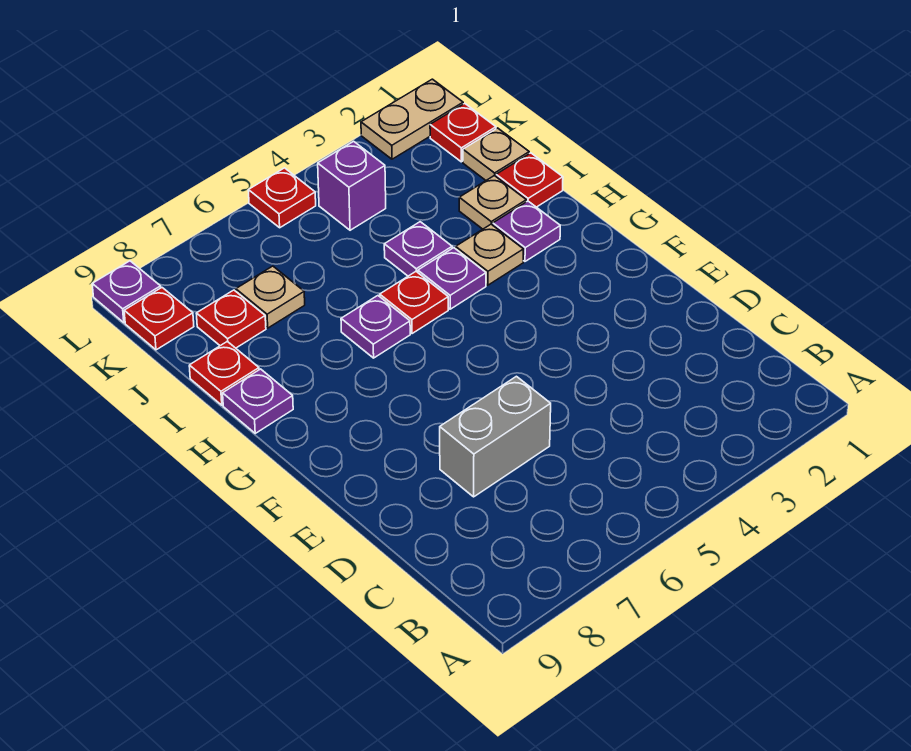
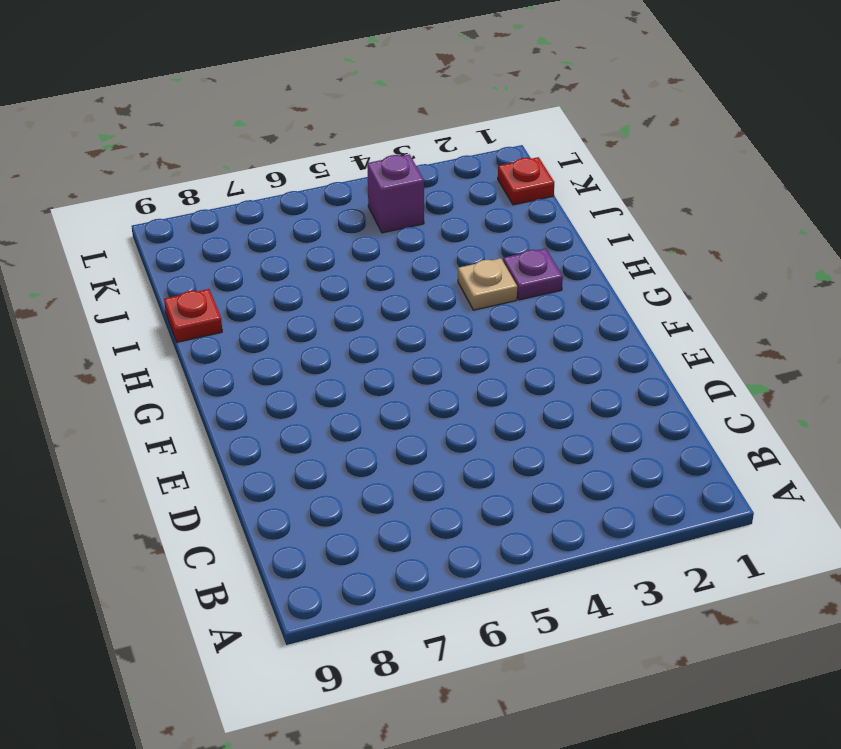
none -> grey 1x2 brick [440,376,551,497]
none -> purple 1x1 plate [418,248,486,309]
none -> red 1x1 plate [380,272,448,334]

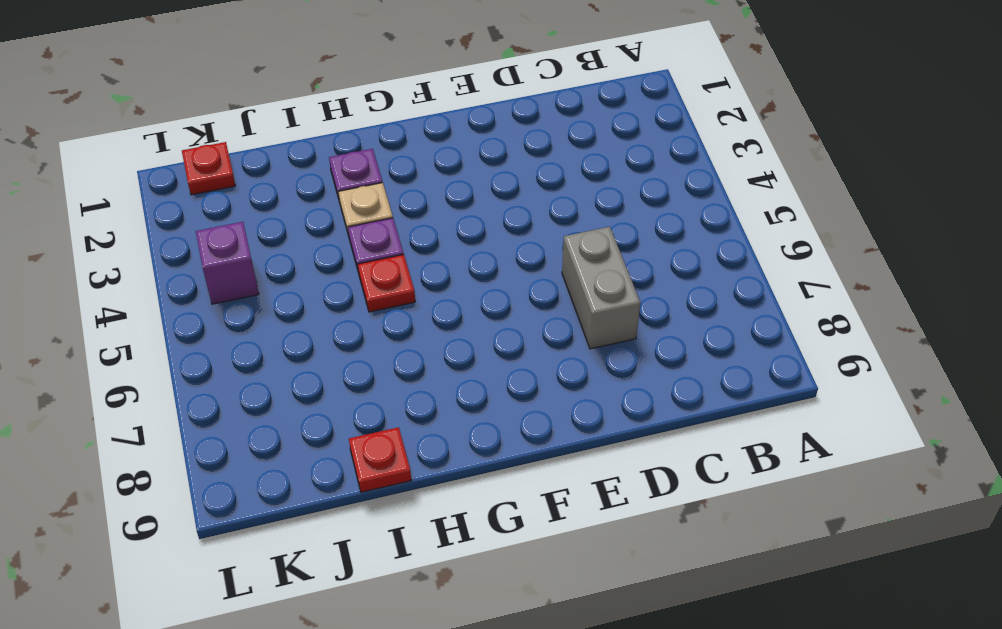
none -> purple 1x1 plate [341,296,410,358]
none -> purple 1x1 plate [223,369,293,433]
none -> red 1x1 plate [496,153,563,207]

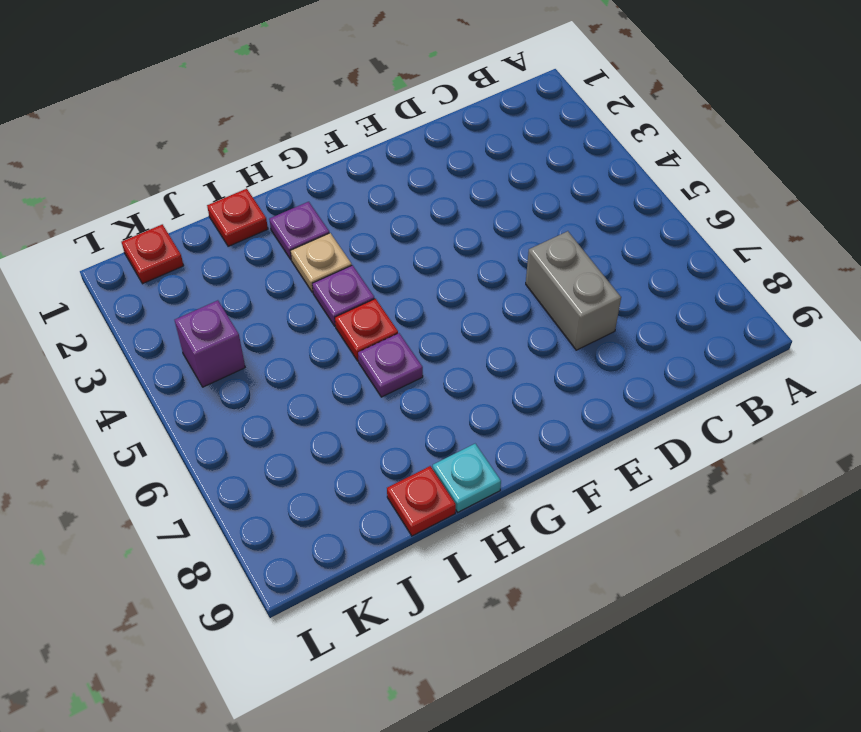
cyan 1x1 plate [433,444,501,512] -> purple 1x1 plate [223,369,293,433]
none -> tan 1x1 plate [459,176,526,229]
none -> purple 1x1 plate [384,222,452,276]
none -> tan 1x1 plate [463,128,529,180]

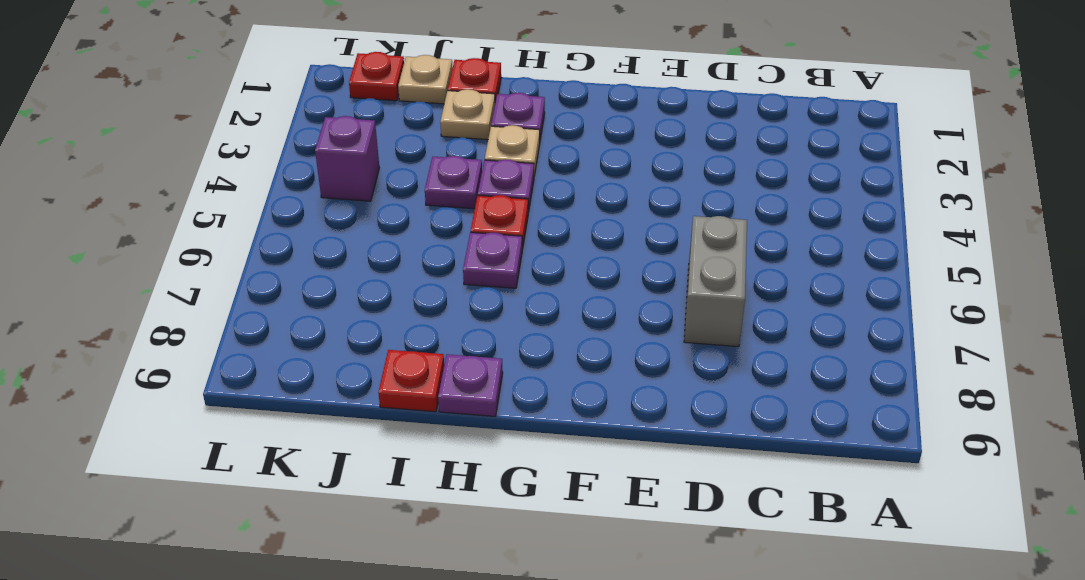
none -> tan 1x1 plate [236,266,305,328]
none -> red 1x1 plate [196,290,266,348]
none -> red 1x1 plate [124,288,194,350]

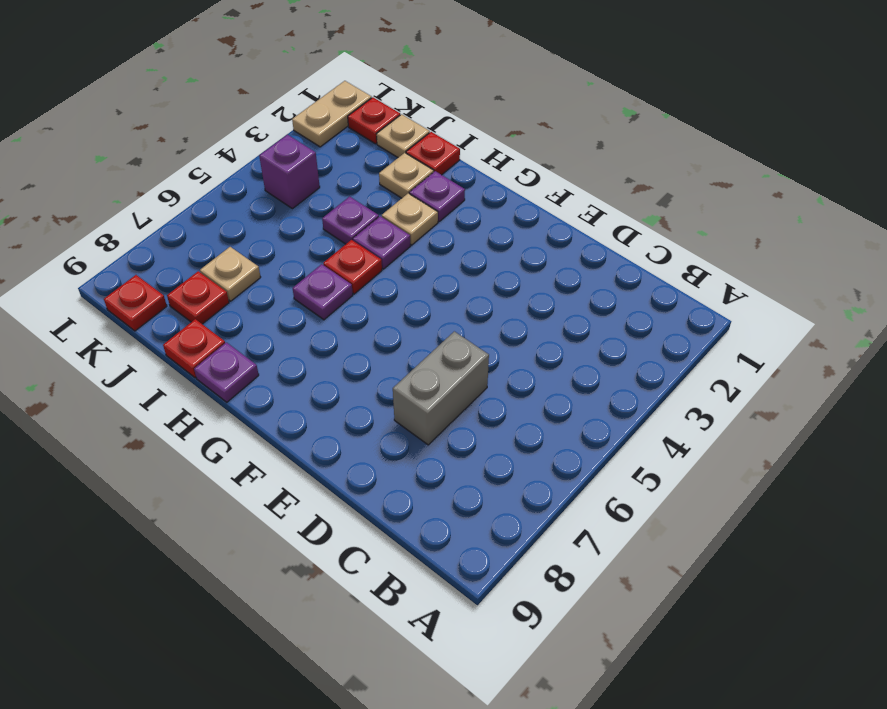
none -> red 1x1 plate [248,168,316,228]
none -> purple 1x1 plate [92,261,161,323]

